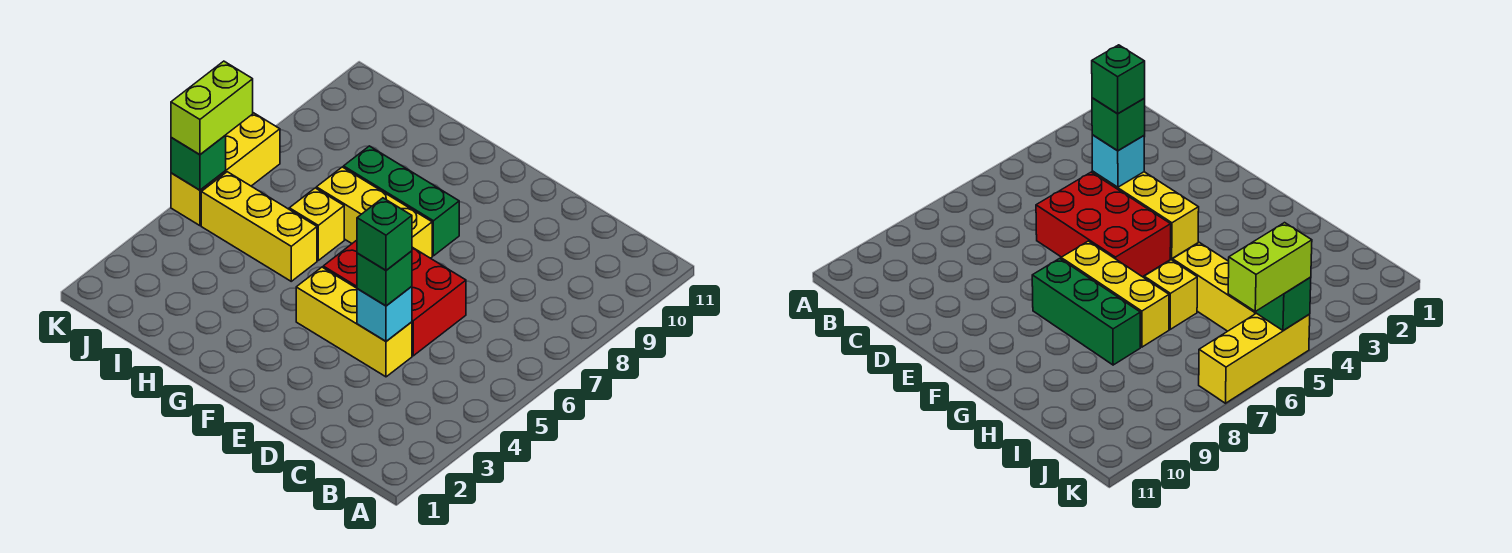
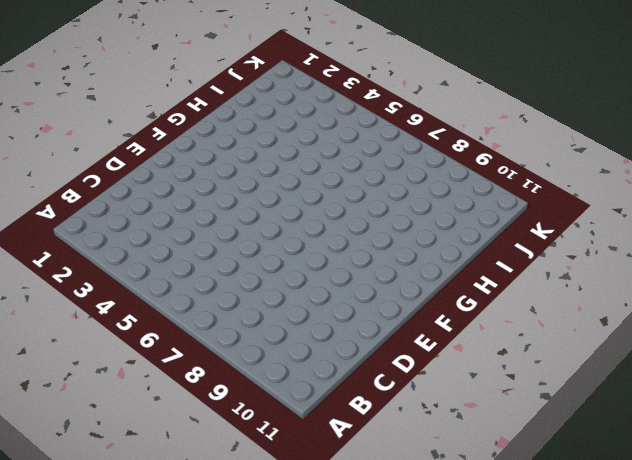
none -> yellow 1x3 brick [296,267,412,377]
none -> red 2x3 brick [323,240,466,356]
none -> yellow 1x3 brick [316,167,432,258]

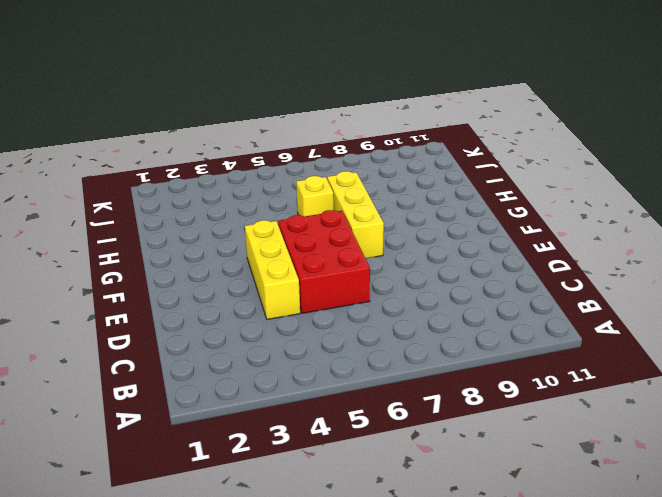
none -> green 1x3 brick [343,146,459,256]
none -> yellow 1x3 brick [201,172,317,281]
none -> yellow 1x3 brick [171,113,280,226]

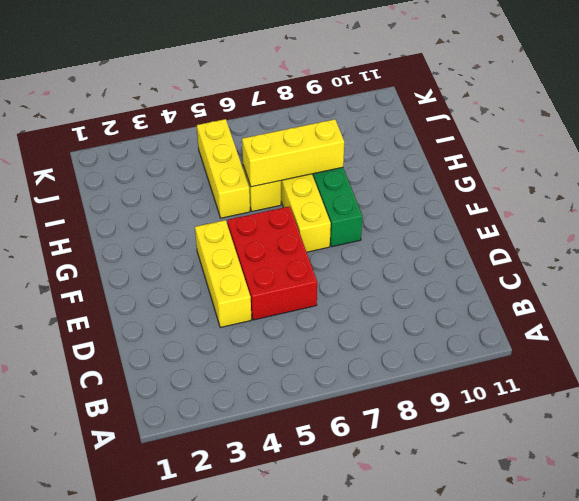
yellow 1x3 brick [242,119,344,187] -> yellow 1x3 brick moved to [171,113,280,226]
none -> cyan 1x1 brick [357,286,412,341]
none -> green 1x1 brick [171,135,226,190]
none -> green 1x1 brick [357,251,412,306]

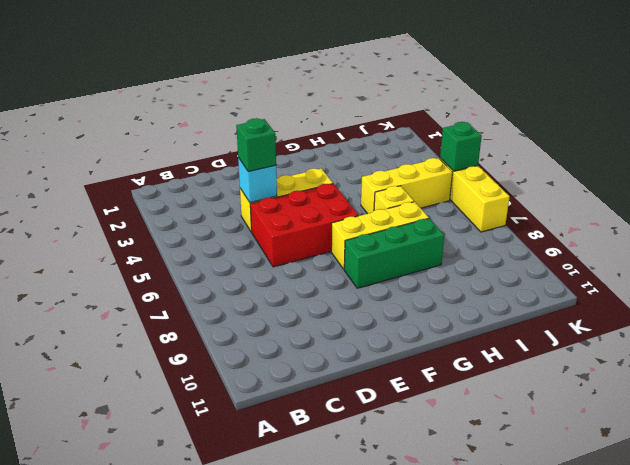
none -> lime 1x2 brick [171,61,253,155]
none -> green 1x1 brick [357,198,412,270]

